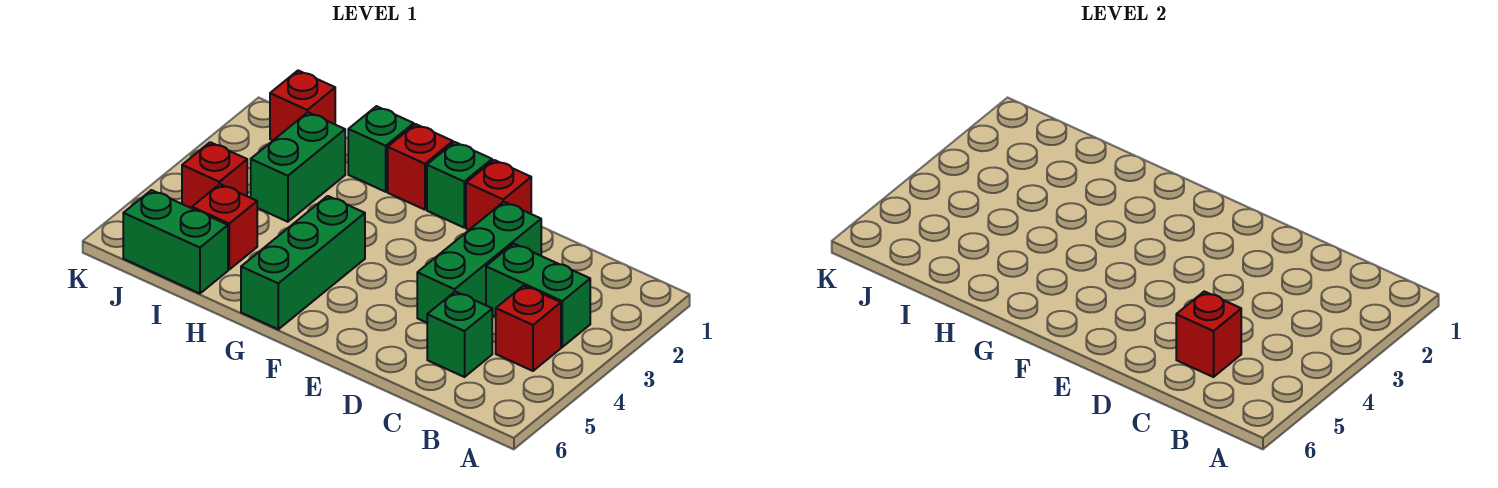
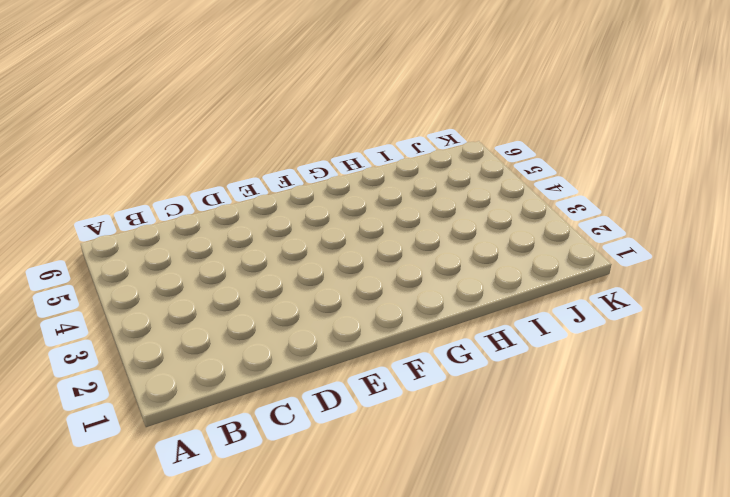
none -> green 1x2 brick [486,244,590,347]
none -> red 1x1 brick [496,285,561,371]
none -> green 1x1 brick [427,292,492,377]

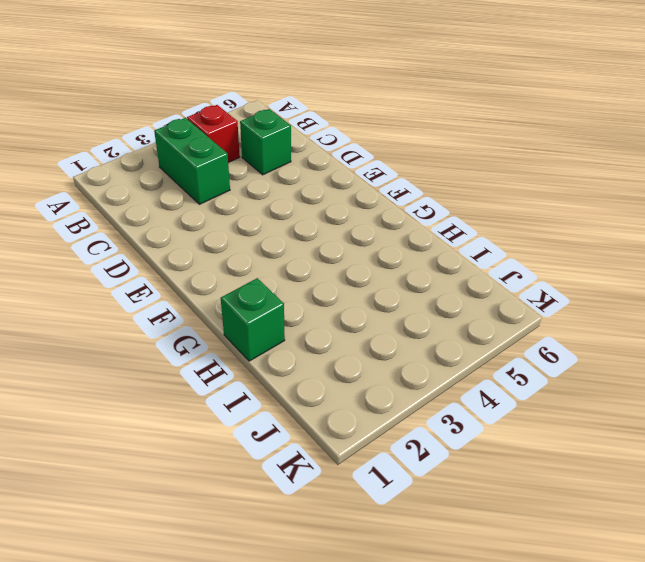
none -> green 1x3 brick [417,202,541,323]
none -> red 1x1 brick [466,160,531,230]
none -> green 1x1 brick [427,142,492,227]

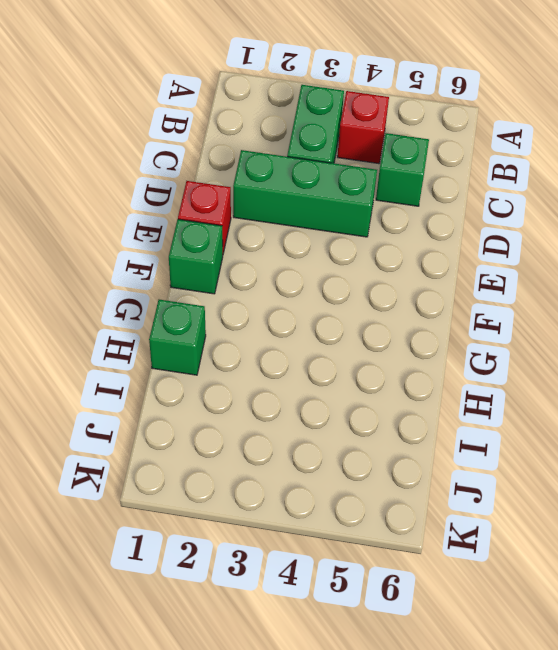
none -> red 1x1 brick [388,124,453,210]
none -> green 1x3 brick [241,196,365,329]
none -> green 1x2 brick [251,112,345,222]

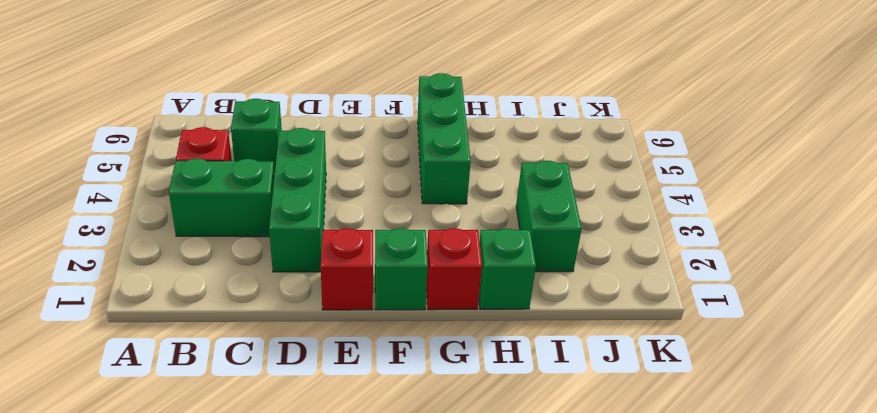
none -> red 1x1 brick [192,184,257,269]
none -> green 1x2 brick [123,190,228,294]
none -> red 1x1 brick [270,71,335,140]

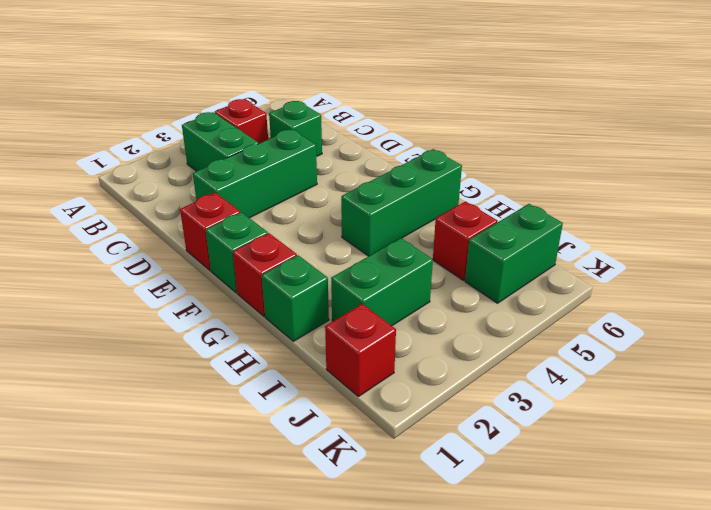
green 1x2 brick [465,204,563,303] -> green 1x2 brick turned to [123,190,228,294]
none -> red 1x1 brick [182,142,247,208]
none -> red 1x1 brick [1176,292,1241,377]

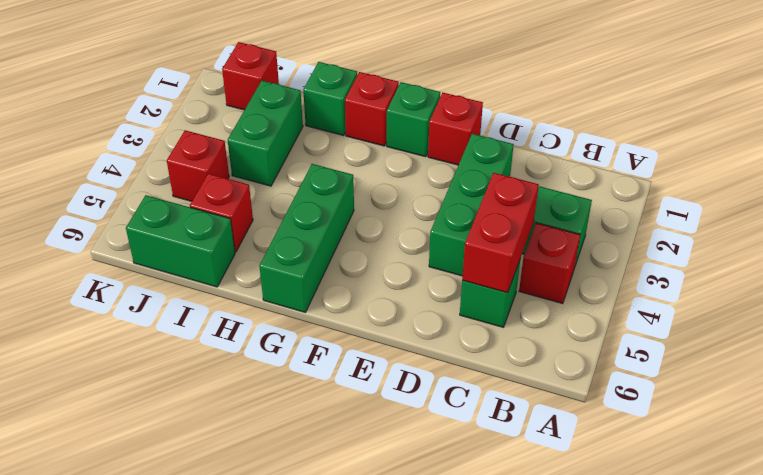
red 1x2 brick [462,173,539,293] -> red 1x1 brick [1176,292,1241,377]

